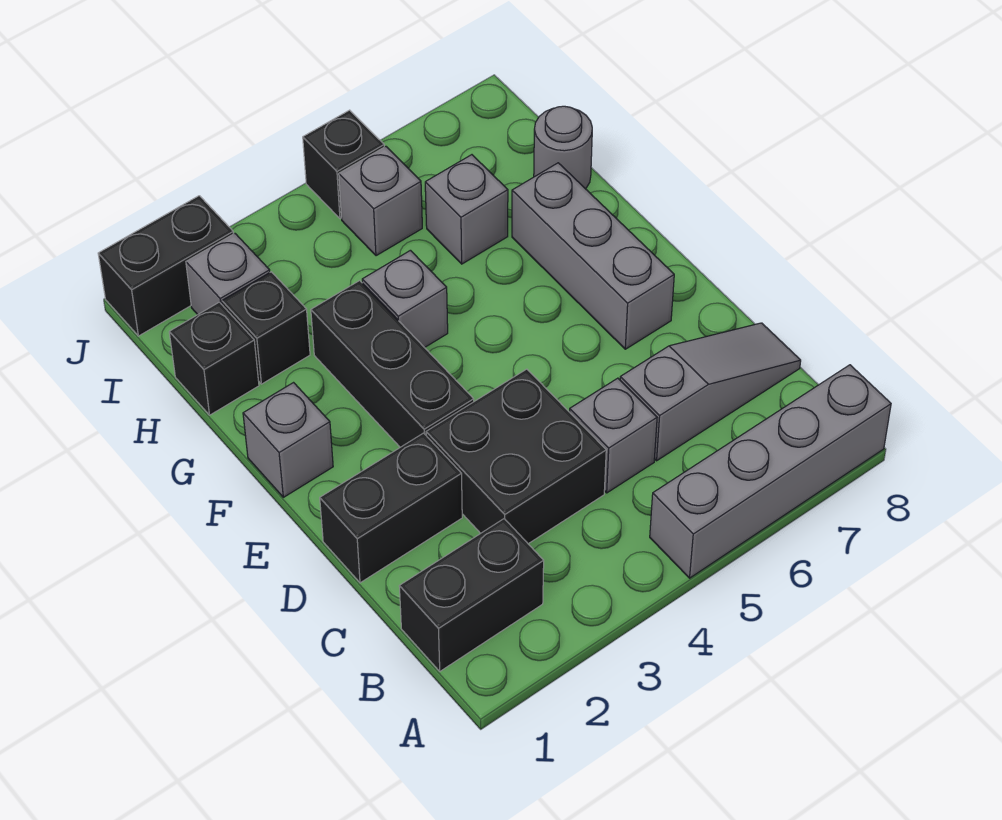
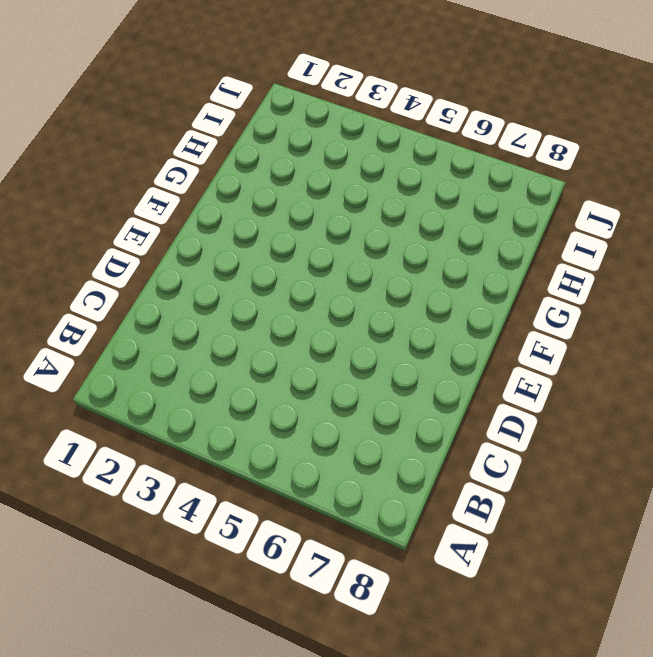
none -> grey 1x4 brick [650,365,891,578]
none -> black 1x2 brick [399,519,544,671]
none -> black 2x2 brick [426,369,606,544]

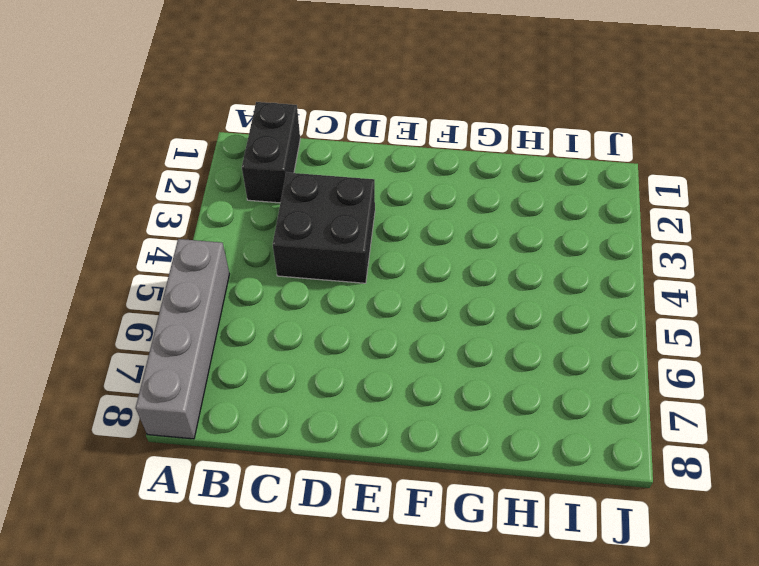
none -> grey 1x1 brick [570,378,657,493]
none -> grey 1x3 slope [620,323,801,461]
none -> black 1x2 brick [320,433,462,583]

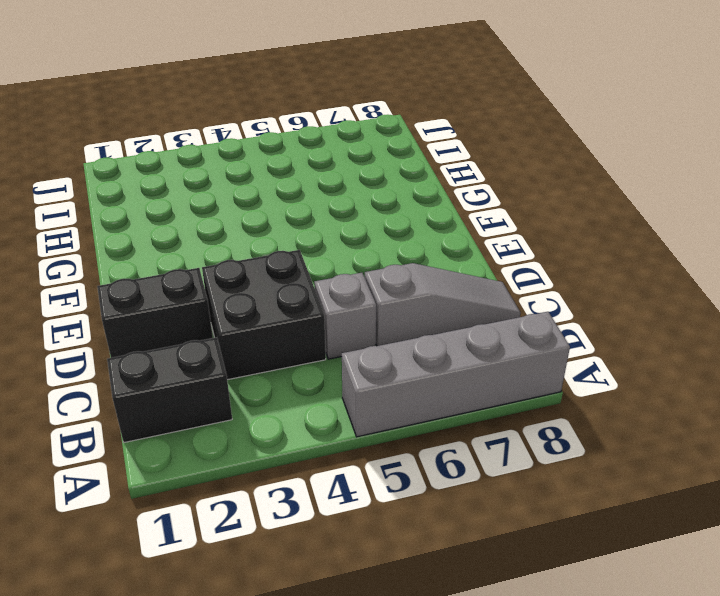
none -> black 1x3 brick [311,281,474,447]
none -> grey 1x3 brick [512,163,674,349]
none -> grey 1x1 brick [243,383,333,497]

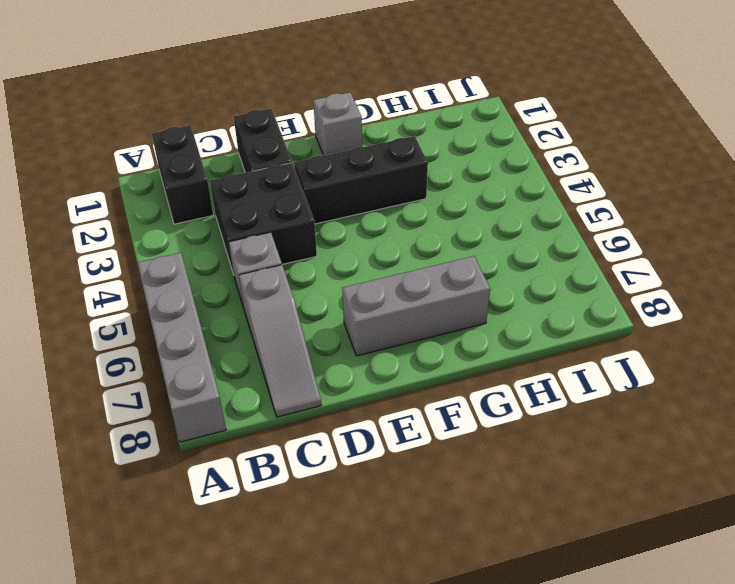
none -> grey 1x1 brick [362,250,448,348]
none -> black 1x1 brick [169,302,259,415]
none -> black 1x1 brick [222,272,310,384]

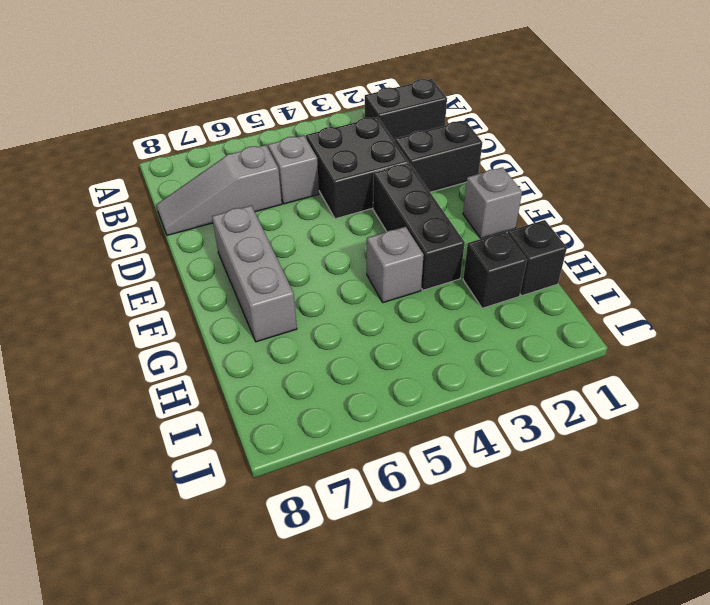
none -> grey 1x4 brick [650,365,891,578]
none -> grey 1x1 brick [425,155,508,264]
none -> grey 1x1 round brick [534,106,592,189]

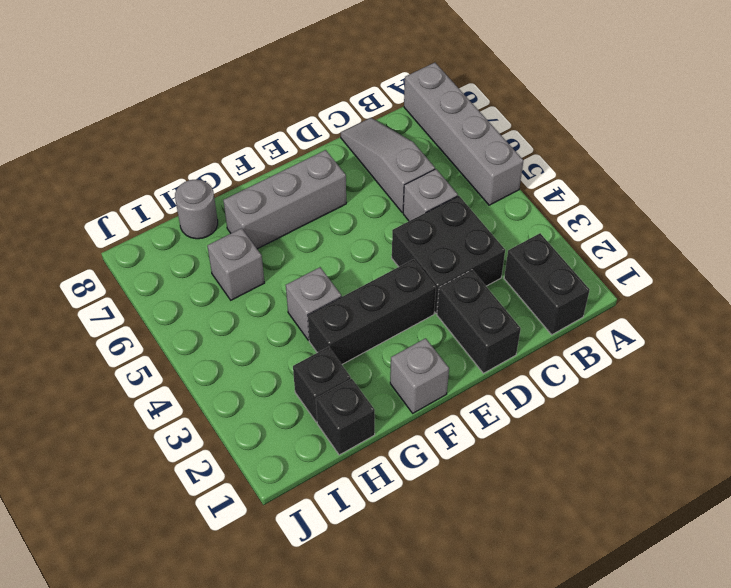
none -> grey 1x1 brick [186,234,270,315]
none -> grey 1x1 brick [339,147,422,256]
none -> black 1x2 brick [98,196,234,336]

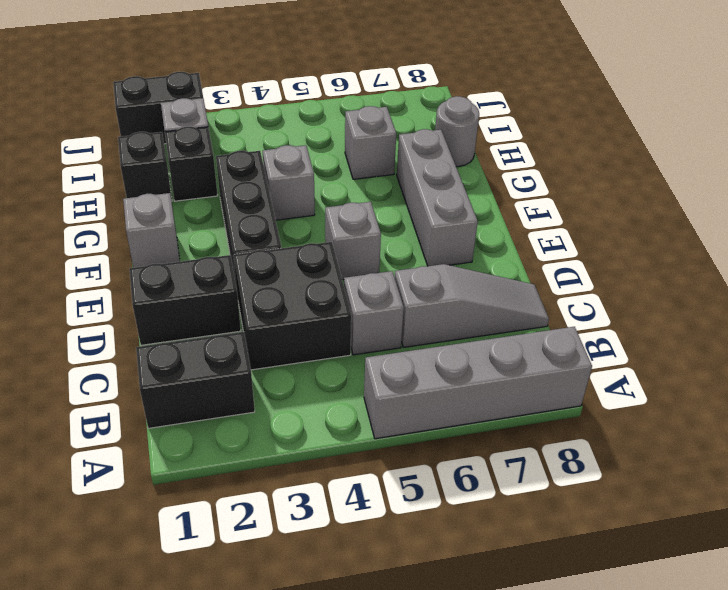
grey 1x1 brick [325,202,381,280] -> grey 1x1 brick moved to [339,147,422,256]
none -> black 1x1 brick [303,110,384,219]

